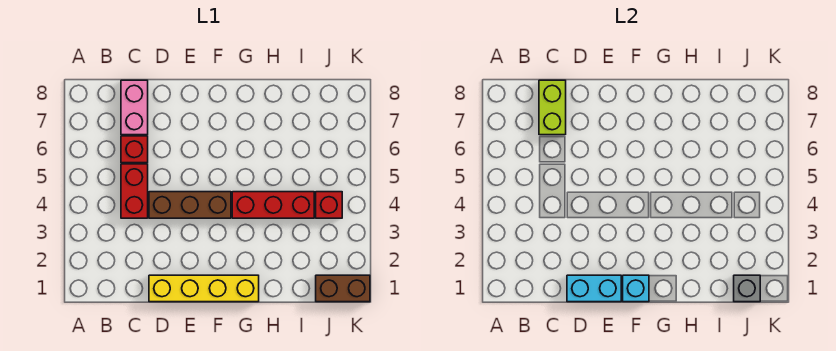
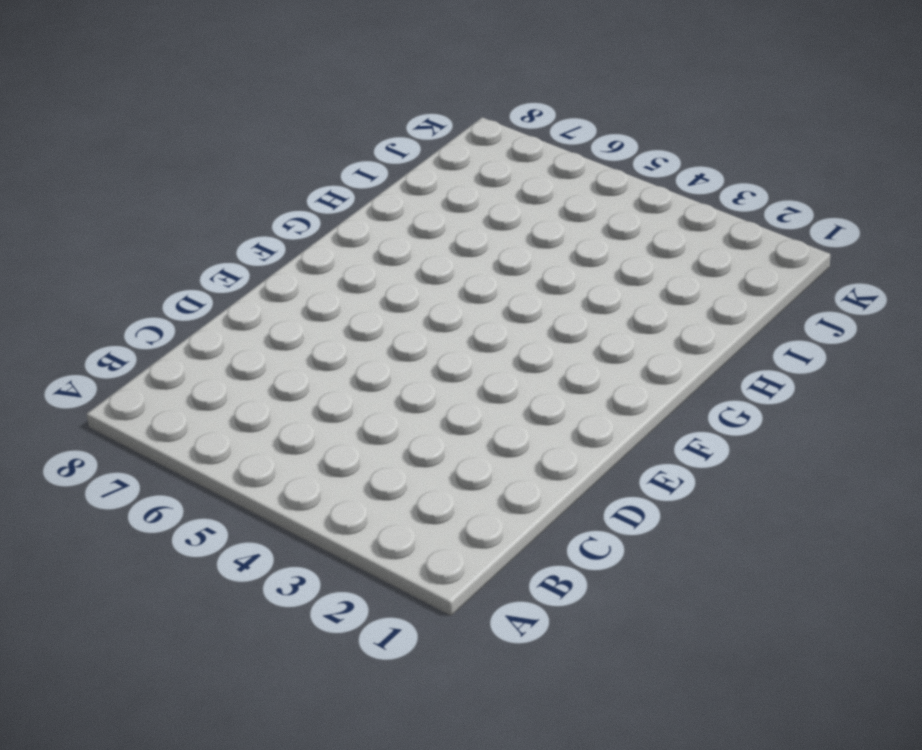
none -> red 1x2 brick [121,164,148,218]
none -> red 1x1 brick [121,136,148,163]
none -> pink 1x2 brick [121,80,148,135]

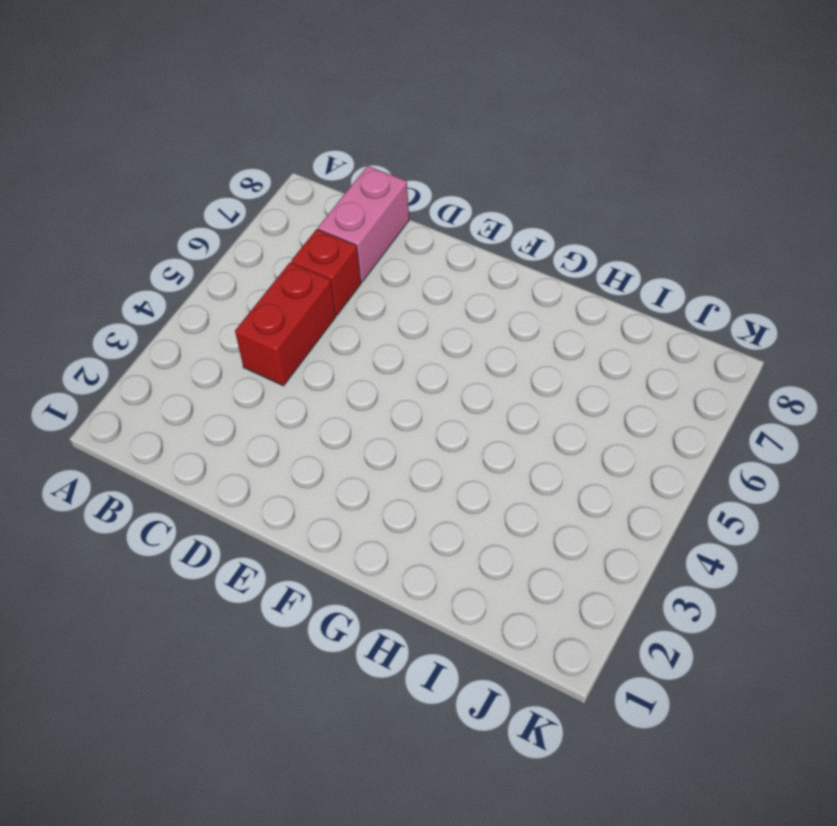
none -> yellow 1x4 brick [149,275,259,302]
none -> brown 1x3 brick [149,192,231,218]
none -> red 1x3 brick [232,192,314,218]

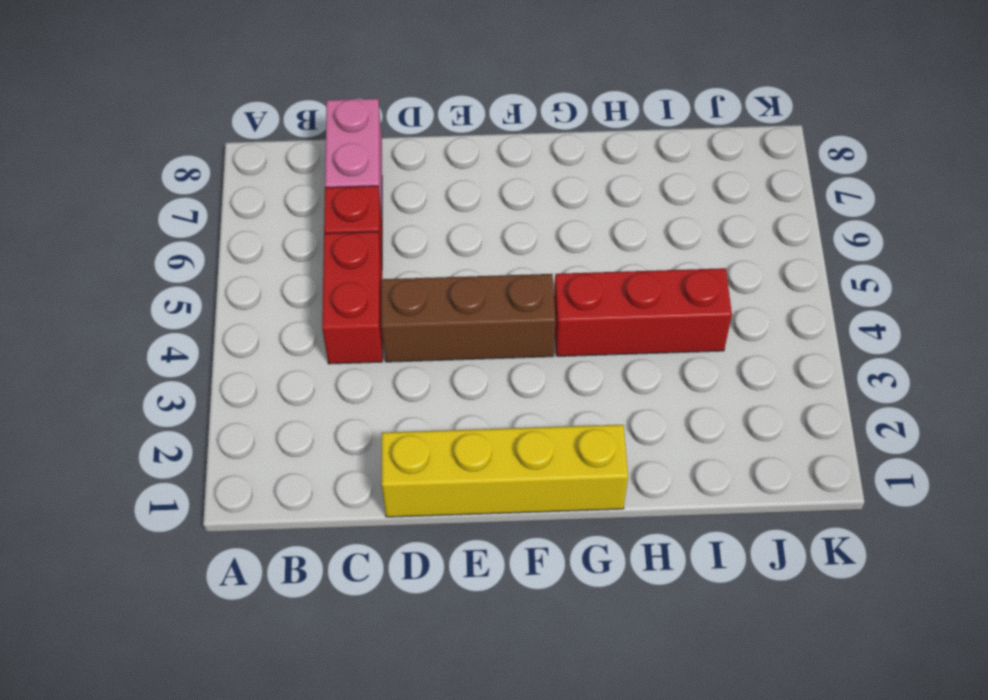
none -> brown 1x2 brick [316,275,370,302]
none -> red 1x1 brick [316,192,342,218]
none -> lime 1x2 brick [539,80,566,135]

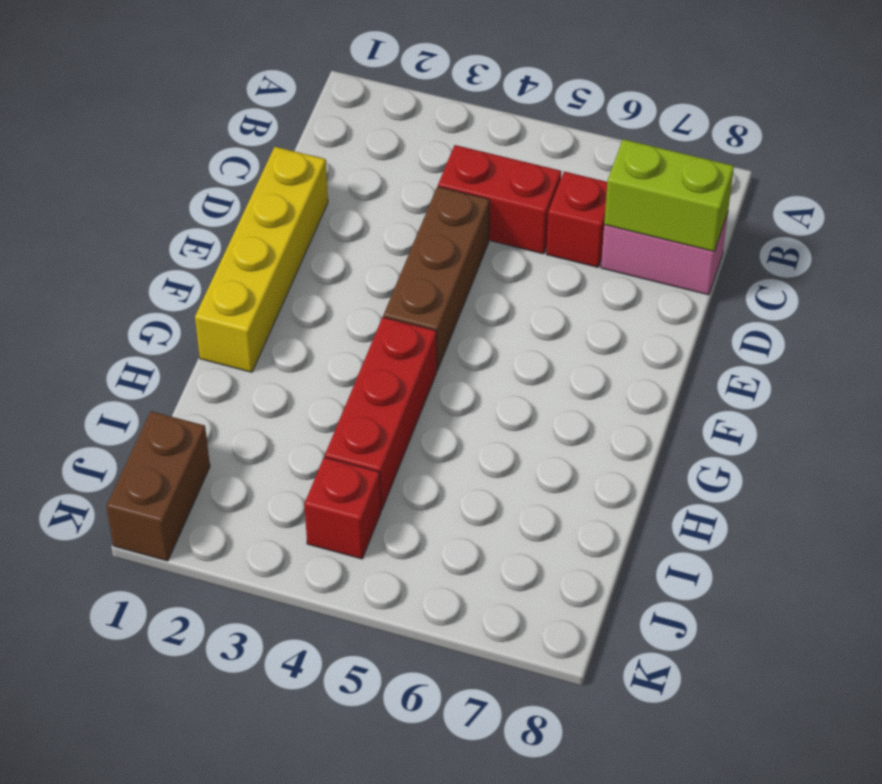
none -> cyan 1x2 brick [567,275,621,302]
none -> cyan 1x1 brick [623,275,649,302]
none -> grey 1x1 brick [734,275,760,302]

